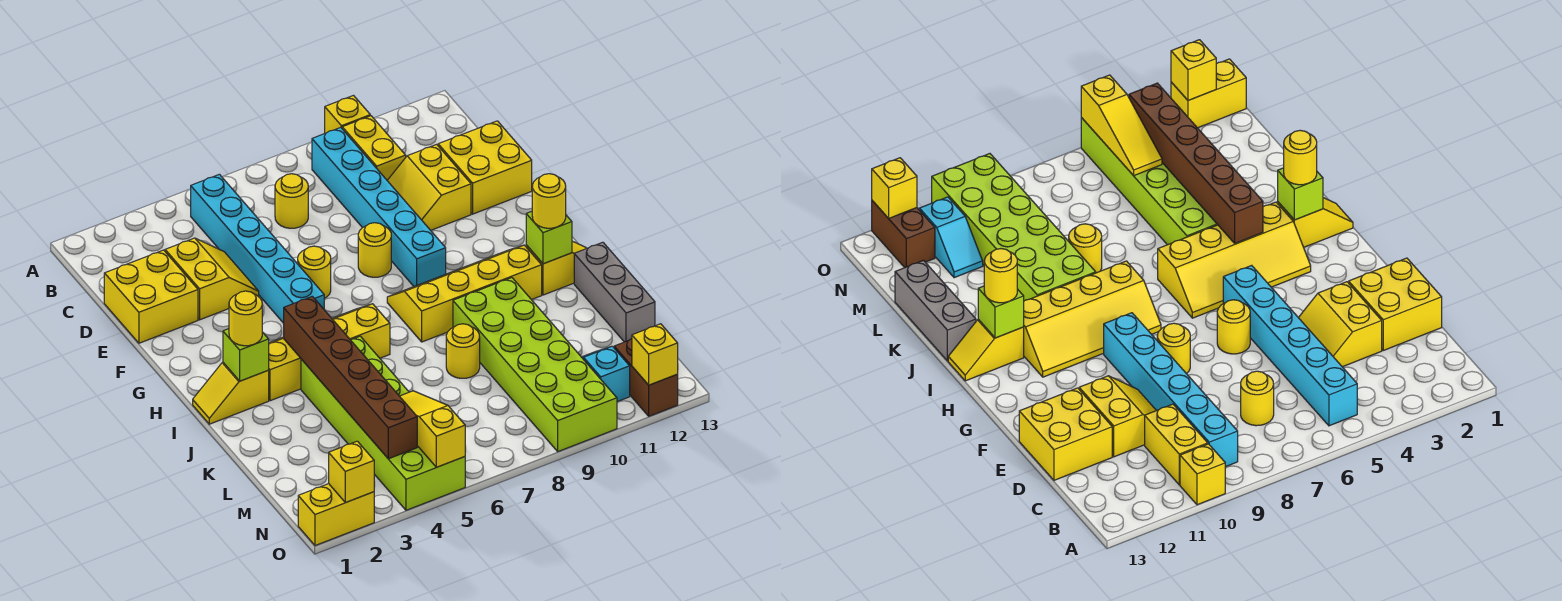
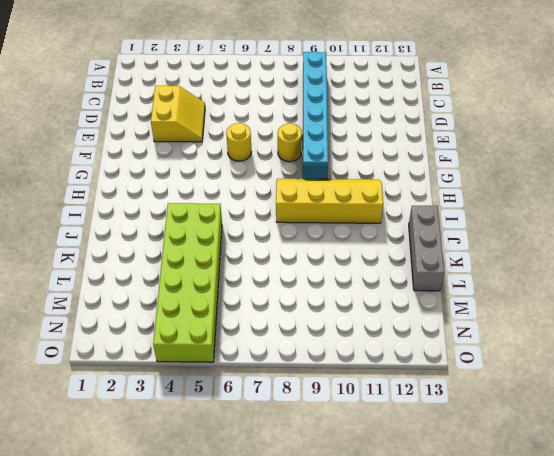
none -> yellow 1x1 brick [325,96,370,133]
none -> cyan 1x6 brick [191,174,324,323]
none -> yellow 1x2 brick [342,116,406,180]
none -> yellow 1x1 round brick [275,174,308,228]

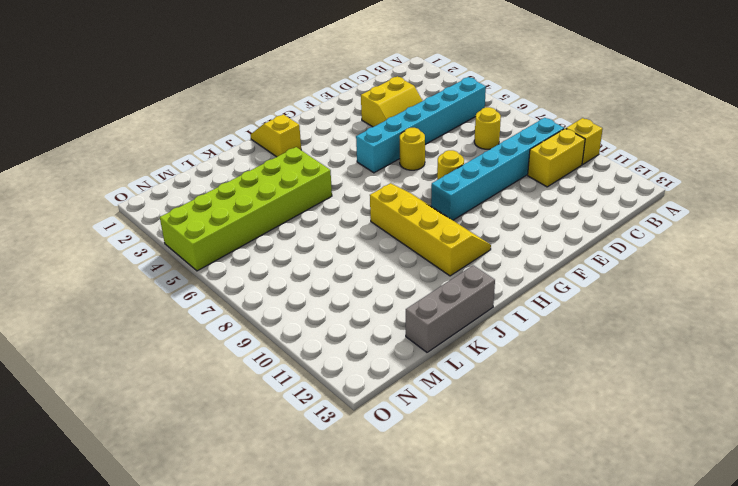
none -> yellow 2x2 brick [104,250,198,343]
none -> yellow 2x2 slope [387,144,471,230]
none -> yellow 2x2 brick [438,121,532,214]
none -> yellow 2x4 slope [268,304,390,401]

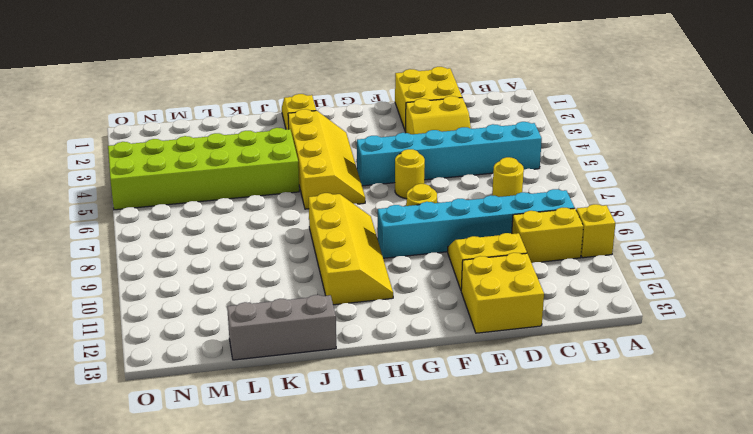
none -> yellow 1x2 slope [526,241,586,295]
none -> lime 2x6 brick [453,278,617,451]
none -> yellow 1x1 round brick [446,324,480,378]
none -> cyan 1x2 slope [582,346,630,402]

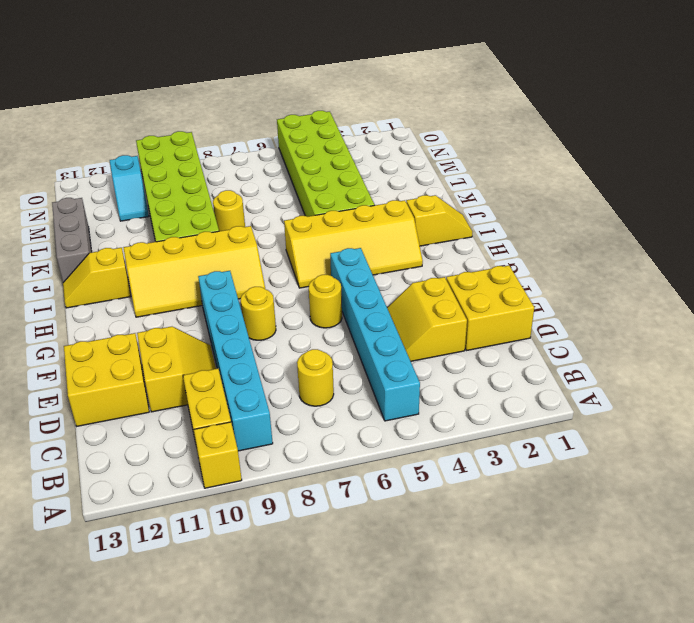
none -> brown 1x2 brick [614,339,678,416]
none -> yellow 1x2 brick [298,484,374,546]
none -> lime 1x1 brick [223,329,269,381]
none -> brown 1x6 brick [284,296,417,459]

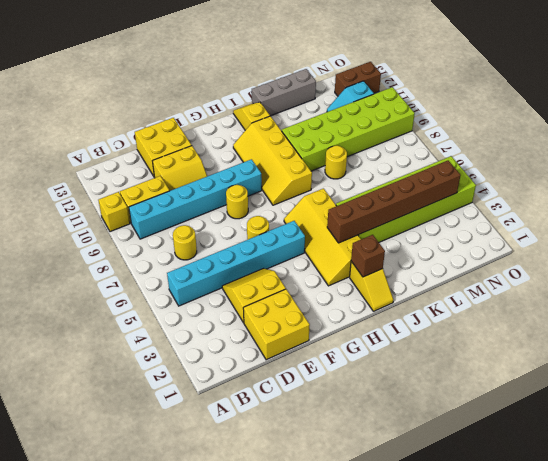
brown 1x1 brick [351,235,385,277] -> lime 1x1 brick [223,329,269,381]
none -> yellow 1x2 brick [298,484,374,546]
none -> lime 1x1 brick [526,212,572,264]
none -> yellow 1x3 slope [400,391,465,467]
none -> yellow 1x1 brick [329,441,374,502]

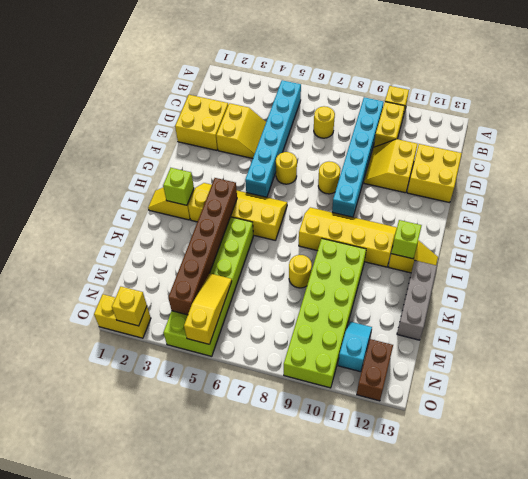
none -> yellow 1x1 brick [632,324,678,385]
none -> yellow 1x1 round brick [229,291,262,346]
none -> yellow 1x1 round brick [532,174,566,228]

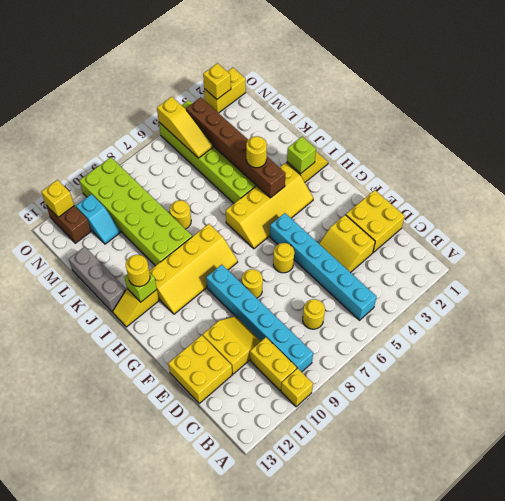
yellow 1x1 round brick [246,136,267,168] -> yellow 1x1 round brick moved to [229,291,262,346]

